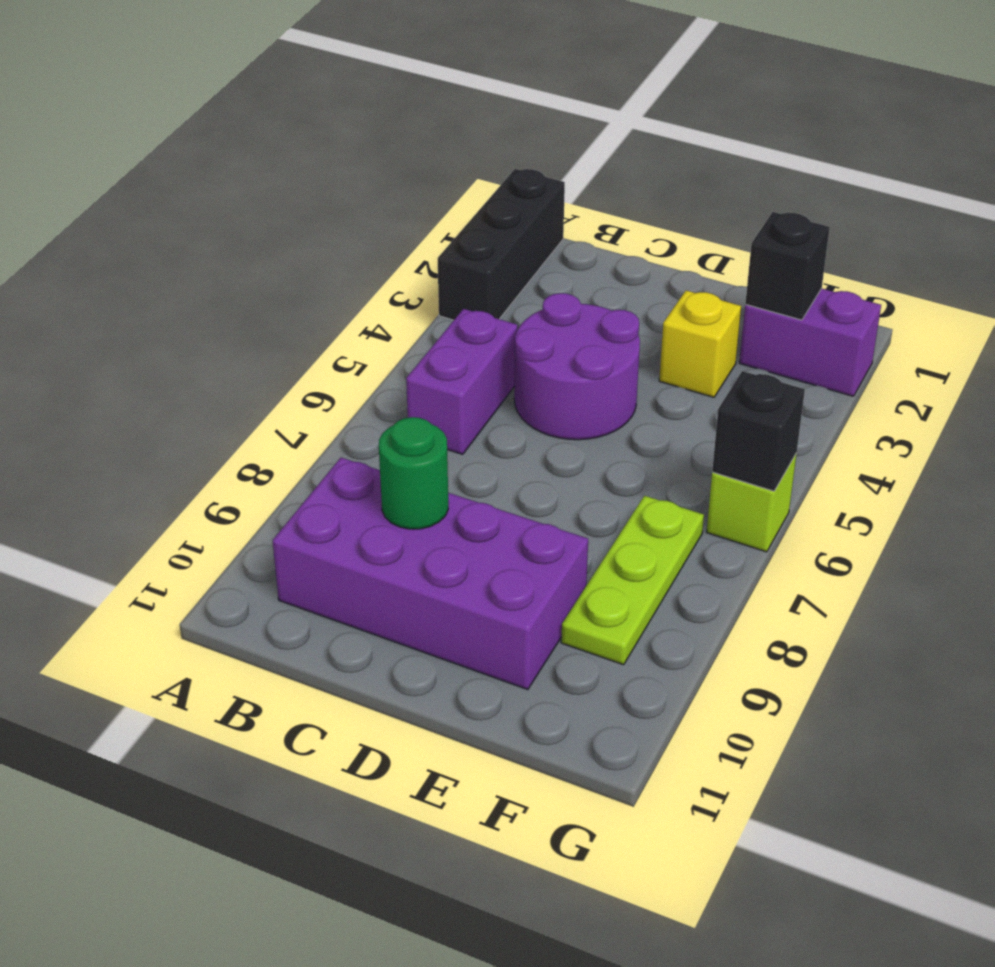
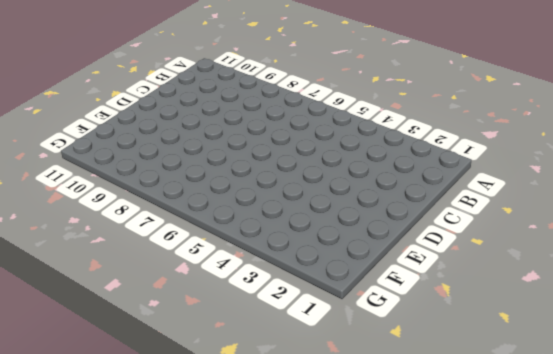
none -> black 1x3 brick [438,169,565,320]
none -> purple 1x2 brick [406,309,517,454]

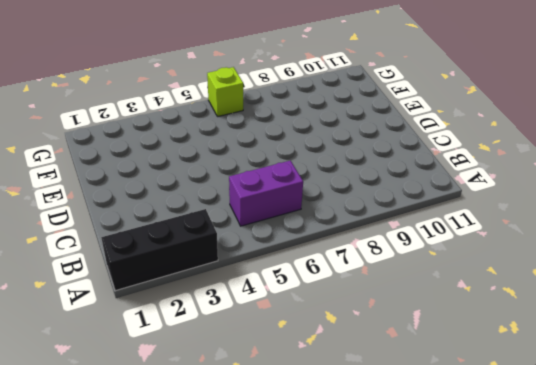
none -> purple 2x4 brick [273,458,588,690]
none -> purple 2x2 round brick [514,293,640,440]

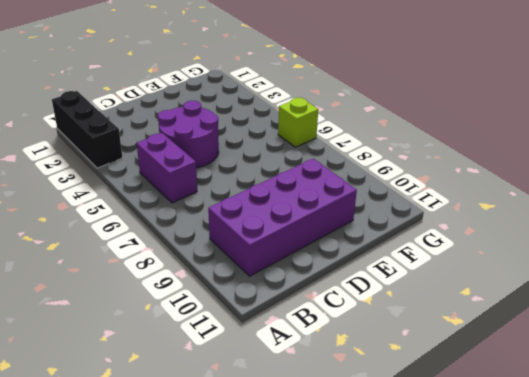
none -> yellow 1x1 brick [659,290,741,397]
none -> purple 1x2 brick [739,289,881,396]

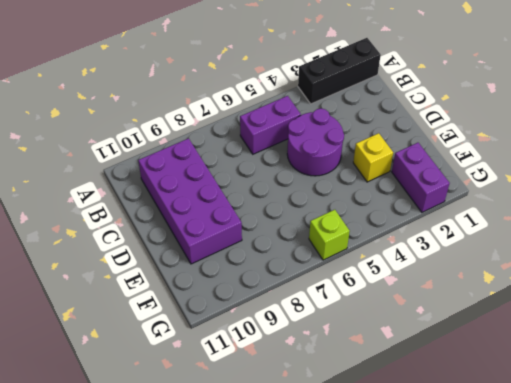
none -> lime 1x3 plate [561,496,704,665]
none -> green 1x1 round brick [379,417,448,529]

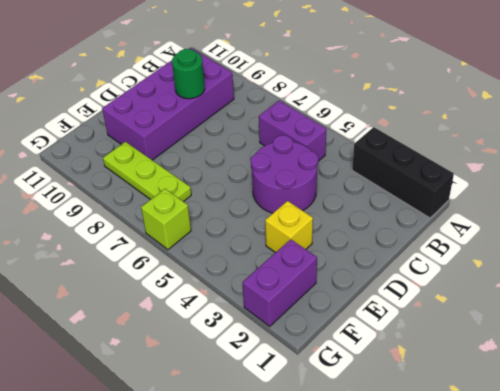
none -> black 1x1 brick [745,212,830,320]
none -> black 1x1 brick [712,371,805,491]

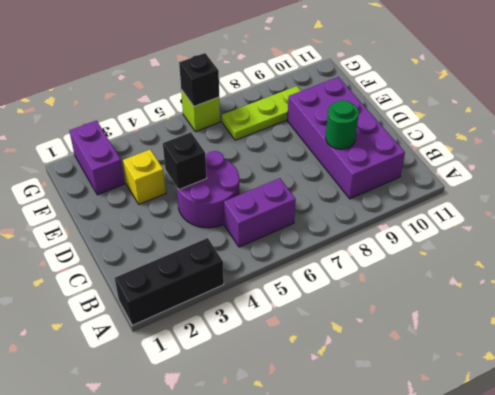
black 1x1 brick [163,132,207,190] -> black 1x1 brick moved to [745,212,830,320]

